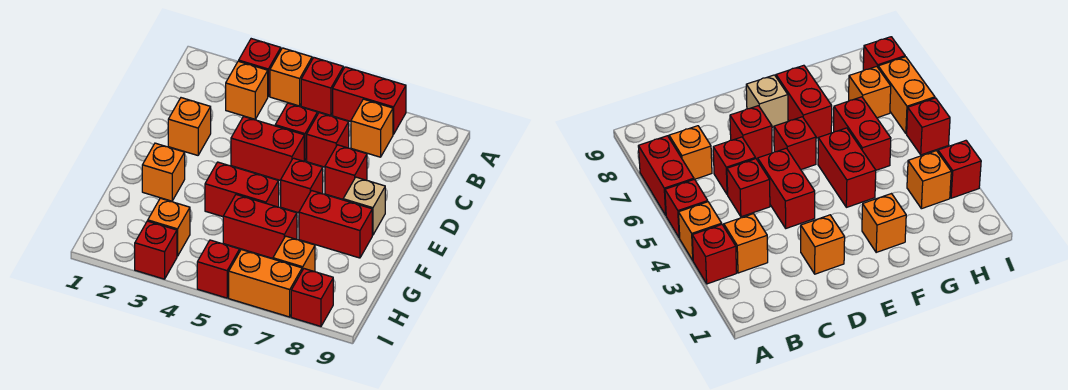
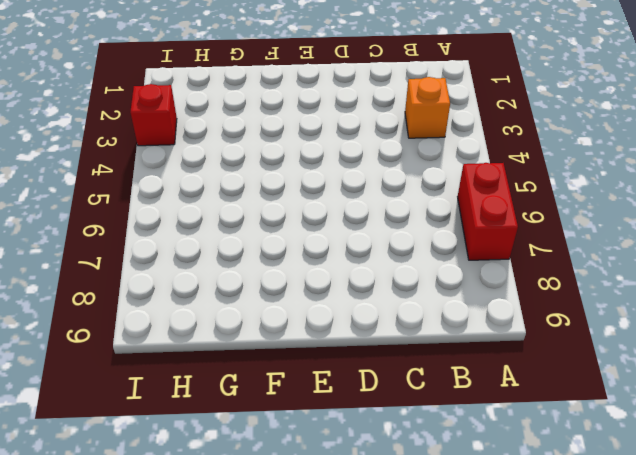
none -> red 1x1 brick [239,39,281,96]
none -> orange 1x1 brick [270,48,312,106]
none -> red 1x1 brick [301,58,343,115]

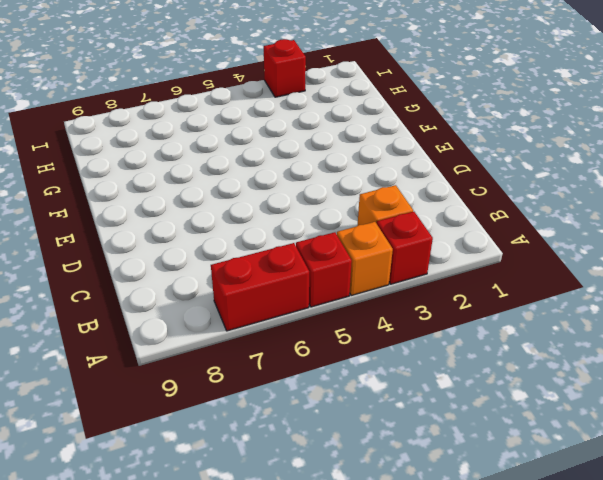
none -> orange 1x1 brick [351,99,393,157]
none -> red 1x1 brick [275,103,317,161]
none -> red 1x1 brick [307,113,349,167]

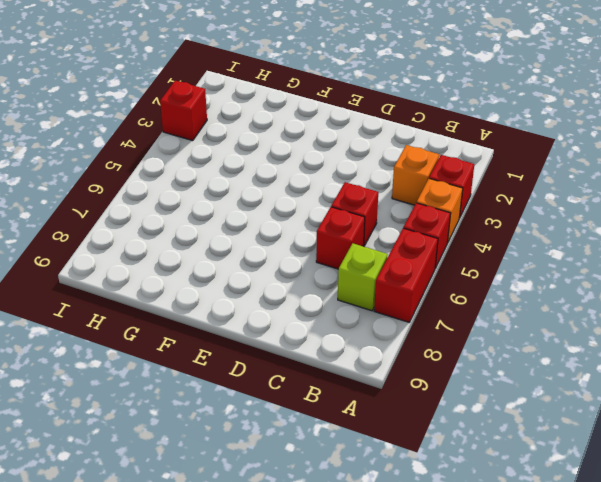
lime 1x1 brick [338,243,387,311] -> orange 1x1 brick [351,99,393,157]
none -> orange 1x1 brick [168,98,211,155]
none -> red 1x2 brick [231,116,304,181]
none -> red 1x1 brick [325,145,367,199]

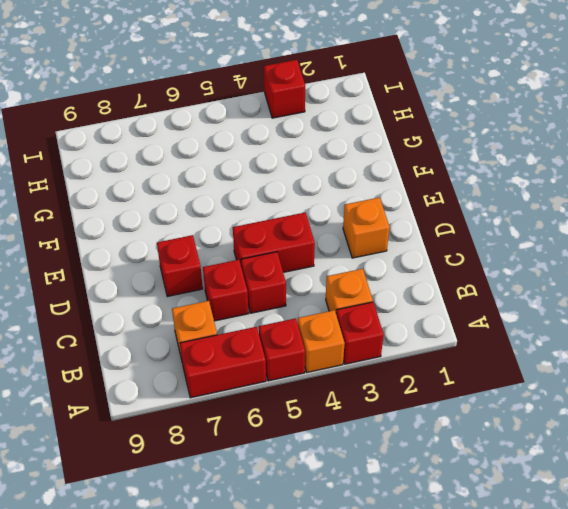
none -> red 1x1 brick [281,158,323,213]
none -> tan 1x1 brick [343,177,385,235]
none -> orange 1x1 brick [142,143,185,201]

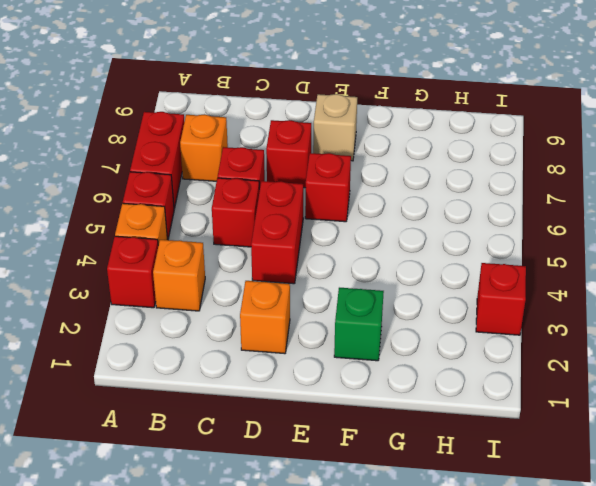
green 1x1 brick [334,288,384,361] -> orange 1x1 brick [142,143,185,201]
none -> red 1x2 brick [205,162,279,217]
none -> red 1x2 brick [299,191,372,258]
none -> red 1x2 brick [223,195,297,258]

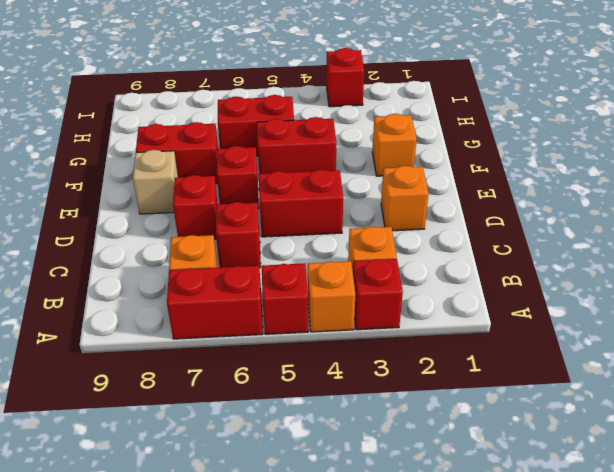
none -> red 1x1 brick [275,103,317,161]
none -> orange 1x1 brick [148,198,190,256]
none -> orange 1x1 brick [273,236,315,272]

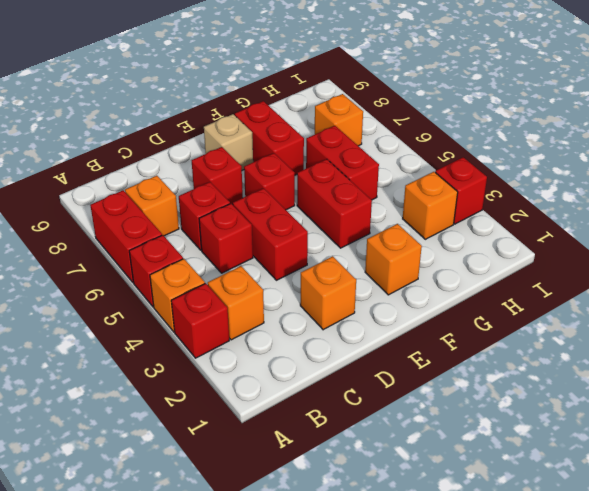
none -> red 1x1 brick [197,240,240,298]
none -> orange 1x2 brick [229,250,302,317]
none -> red 1x1 brick [291,269,333,326]

